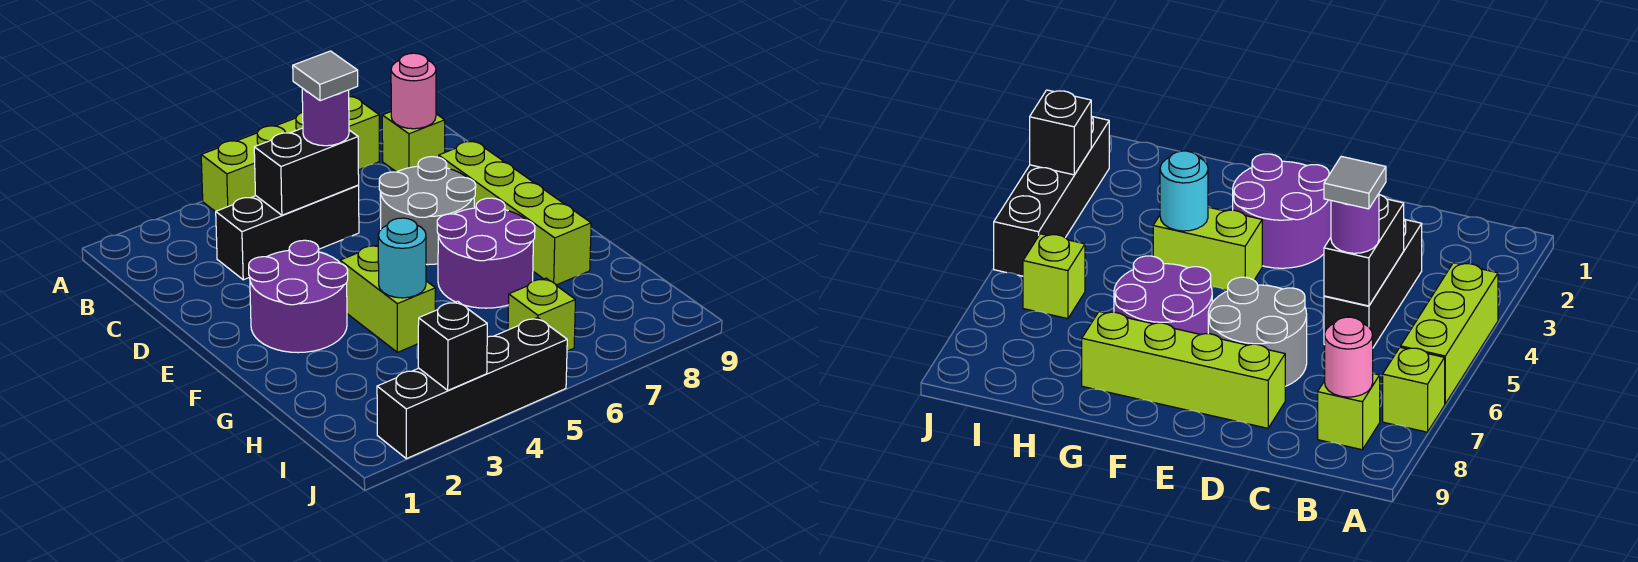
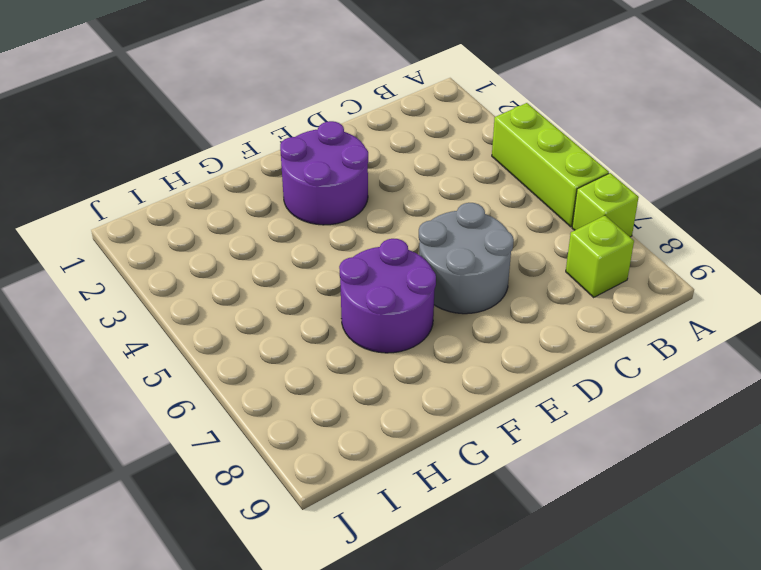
none -> black 1x3 brick [216,185,359,280]
none -> lime 1x4 brick [439,141,591,285]
none -> lime 1x2 brick [340,245,435,352]

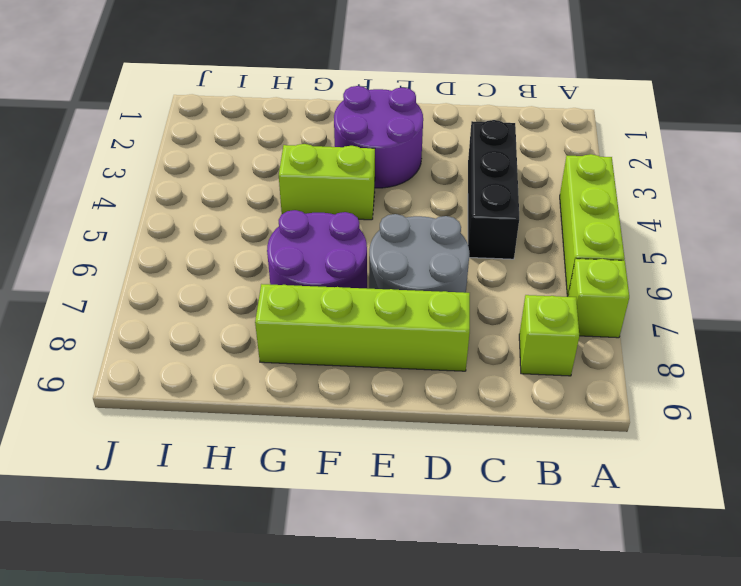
none -> lime 1x1 brick [508,278,575,351]
none -> black 1x4 brick [377,318,567,459]
none -> pink 1x1 round brick [391,53,436,129]

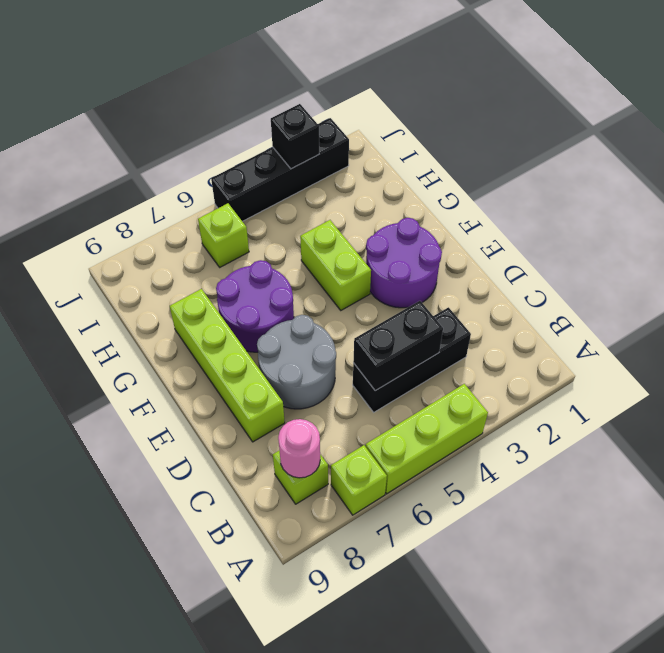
none -> cyan 1x1 round brick [378,218,426,298]
none -> purple 1x1 round brick [302,88,349,146]
none -> grey 1x1 tile [293,51,358,101]

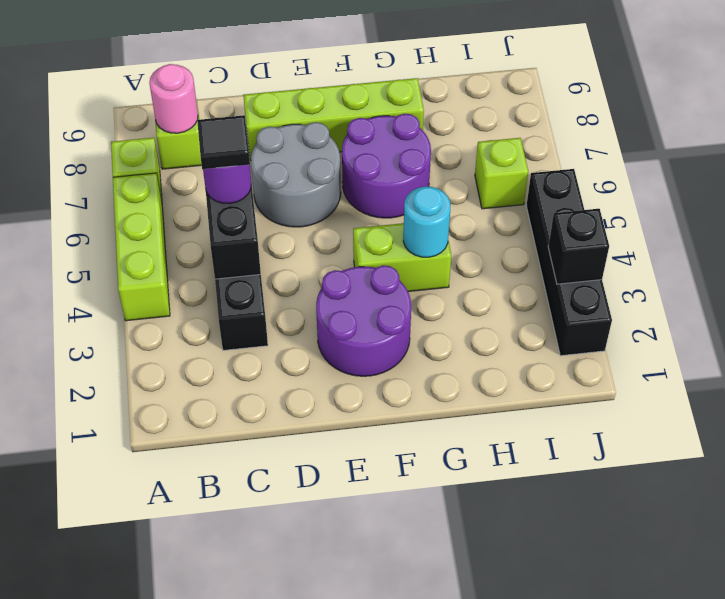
black 1x1 tile [197,115,250,169] -> grey 1x1 tile [293,51,358,101]

